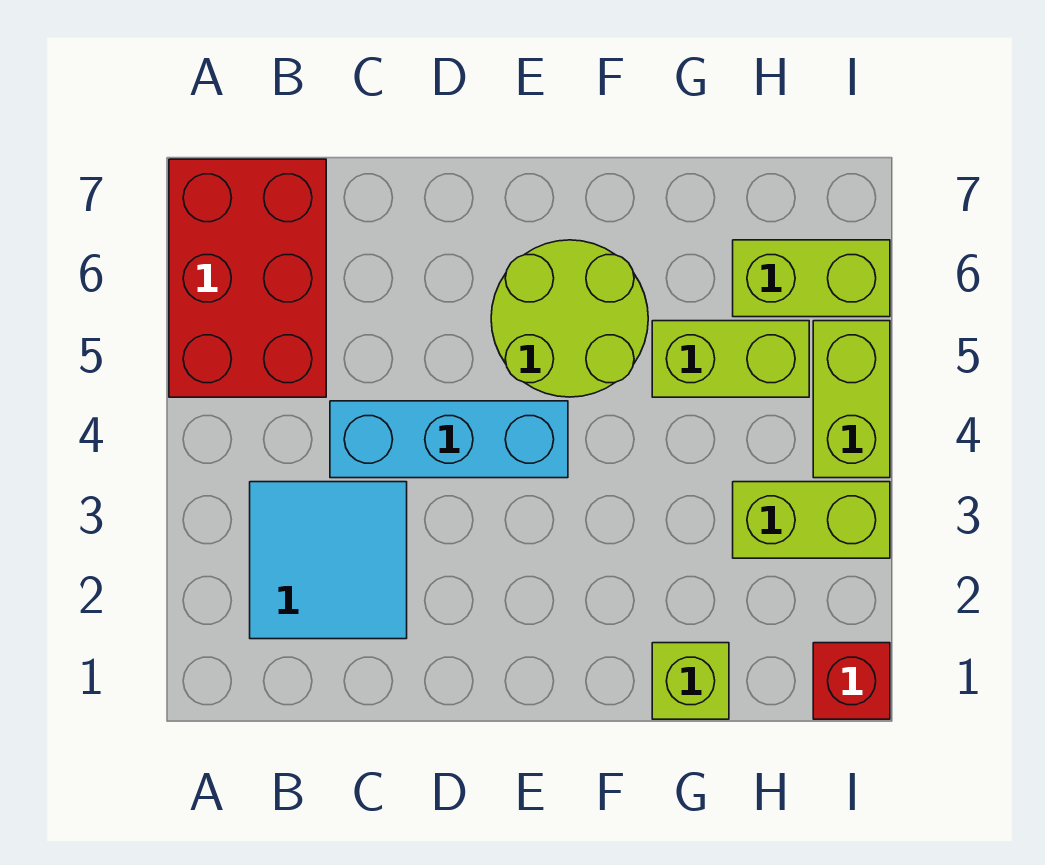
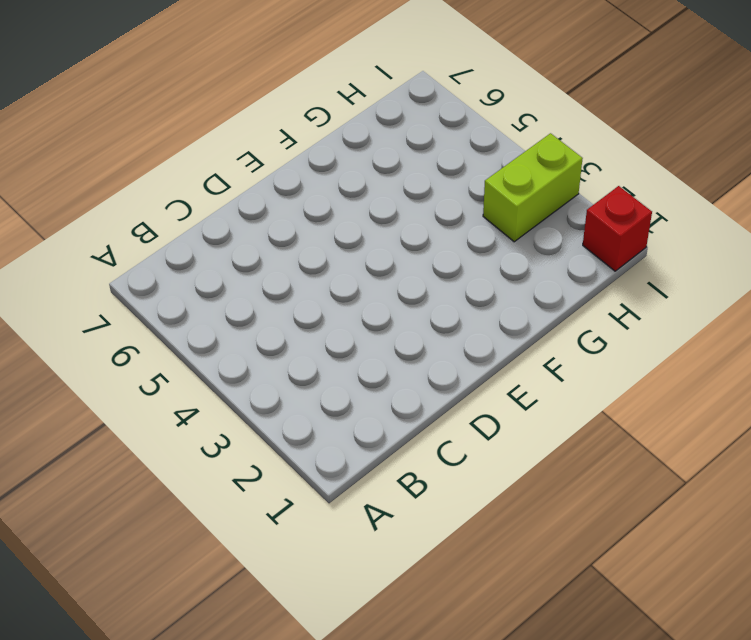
none -> red 2x3 brick [169,159,326,397]
none -> cyan 2x2 tile [250,482,407,639]

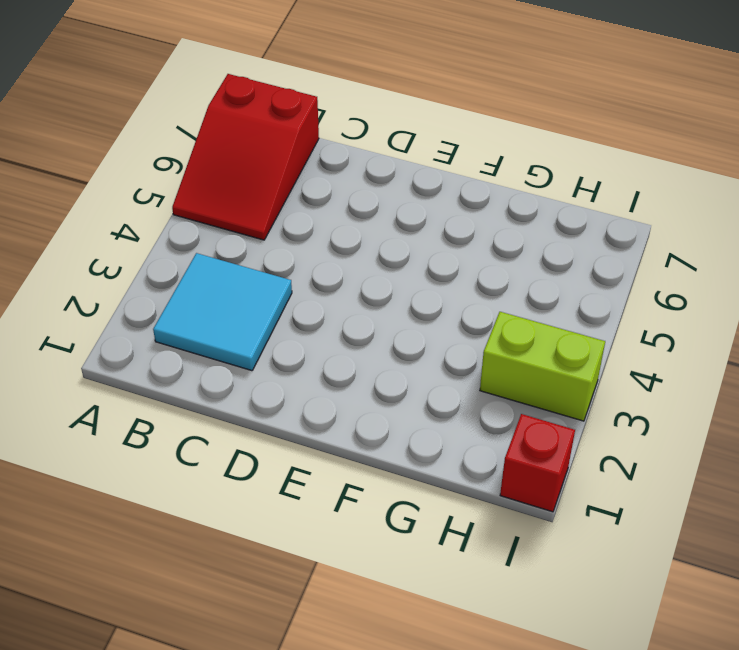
red 2x3 slope [172,74,319,240] -> red 2x3 brick [169,159,326,397]
none -> cyan 1x3 brick [330,401,568,478]
none -> lime 2x2 round brick [491,240,648,397]

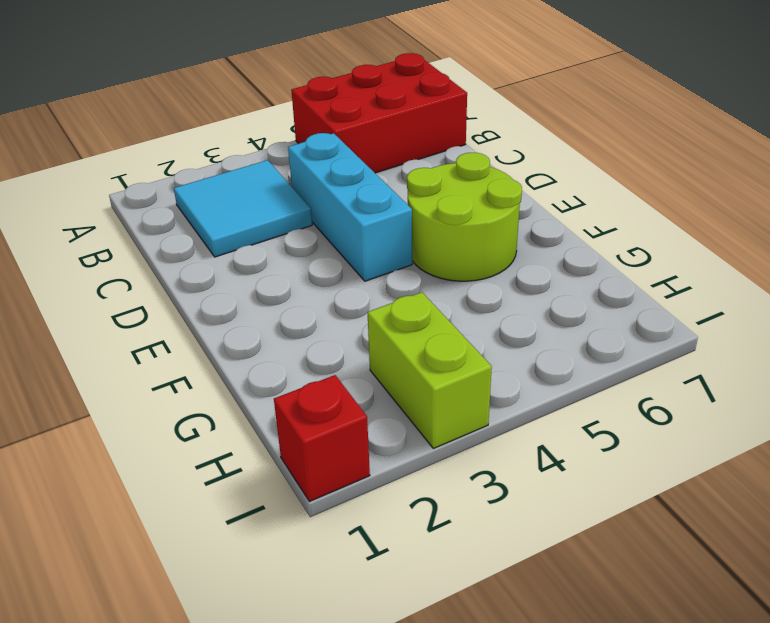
none -> lime 1x1 brick [652,643,729,719]
none -> lime 1x2 brick [652,321,809,397]

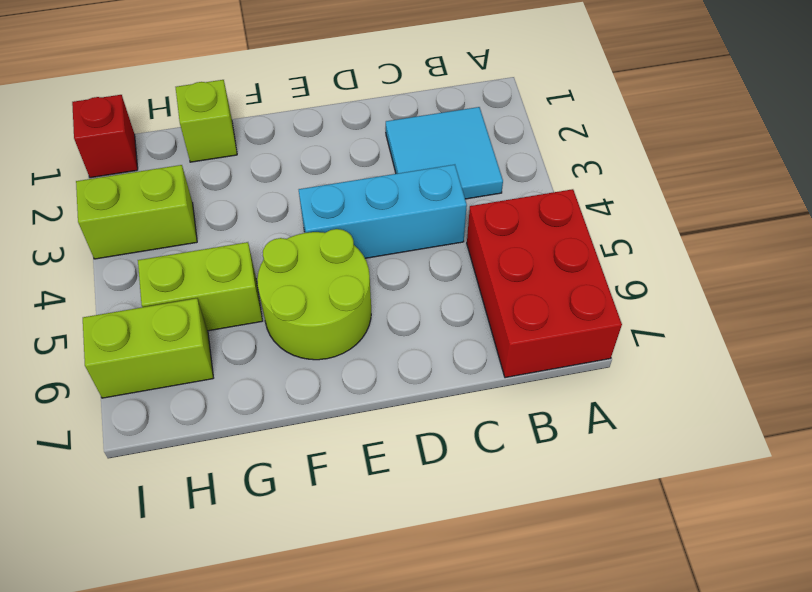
none -> lime 1x2 brick [813,321,890,478]

